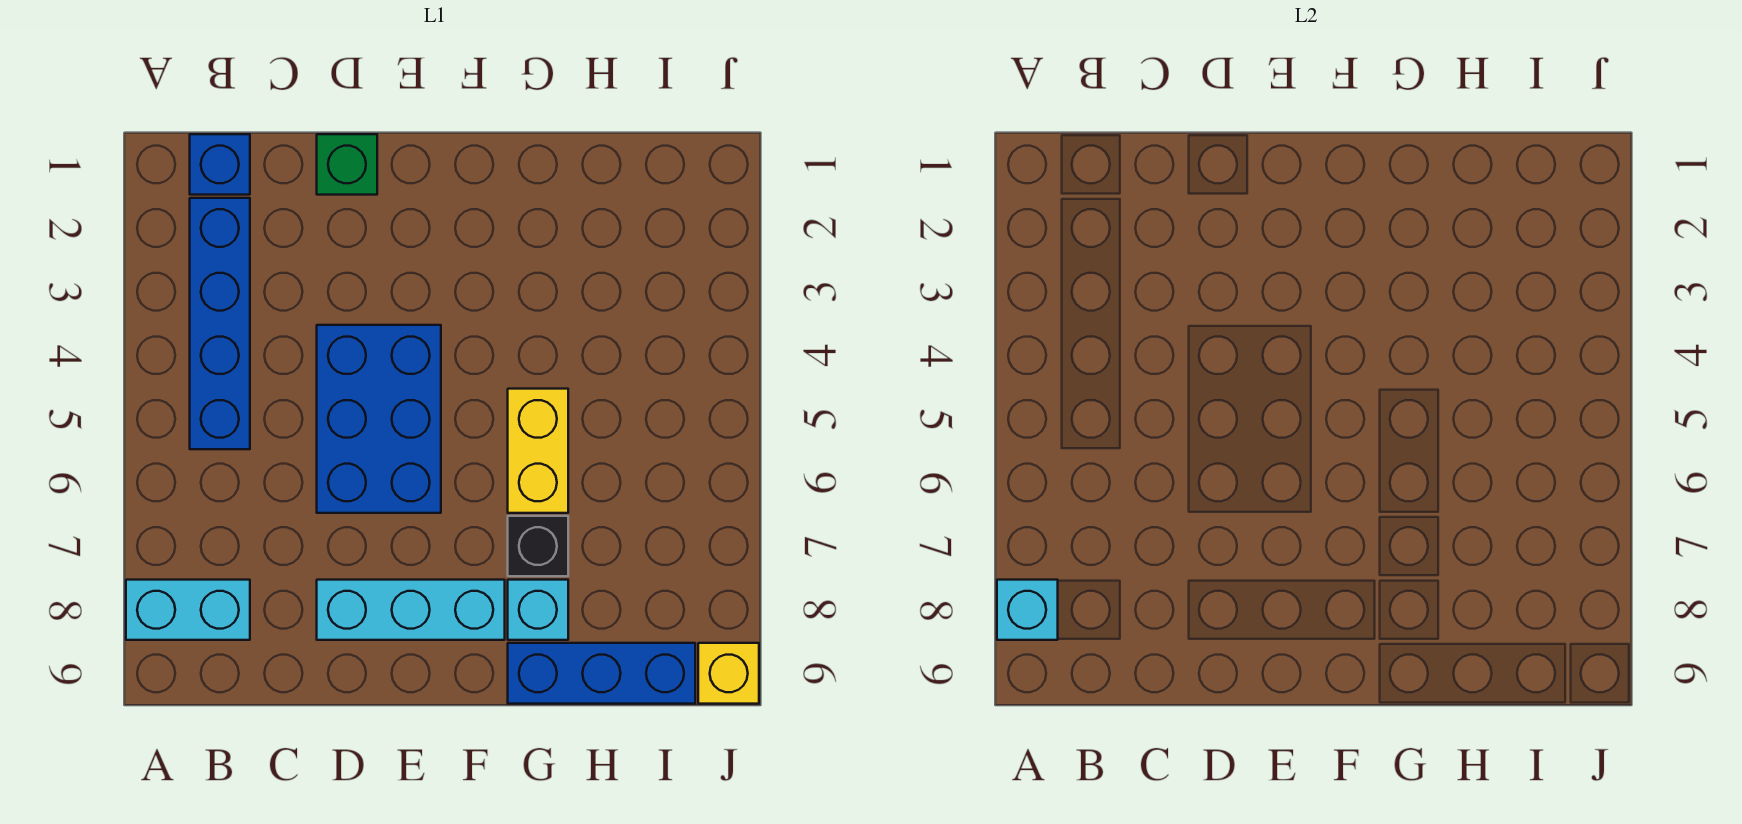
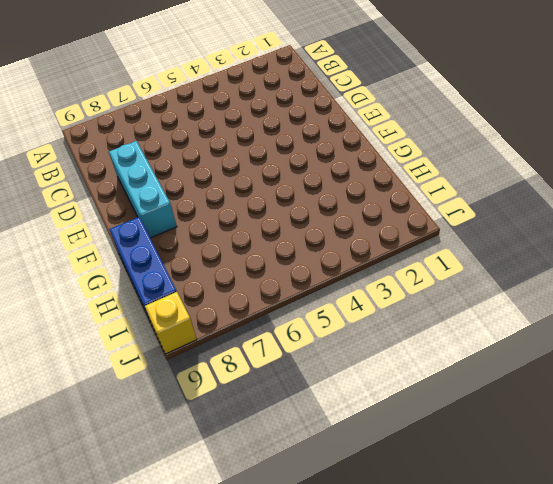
none -> cyan 1x2 brick [126,580,250,640]
none -> blue 1x1 brick [190,134,250,195]
none -> blue 1x4 brick [190,198,250,449]

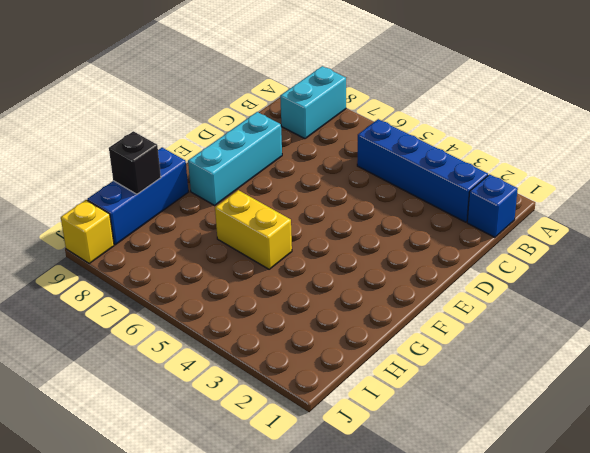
black 1x1 brick [109,131,161,194] -> black 1x1 brick moved to [508,516,568,576]
none -> green 1x1 brick [317,134,377,195]
none -> blue 2x3 brick [317,325,441,513]
none -> cyan 1x1 brick [508,580,568,640]

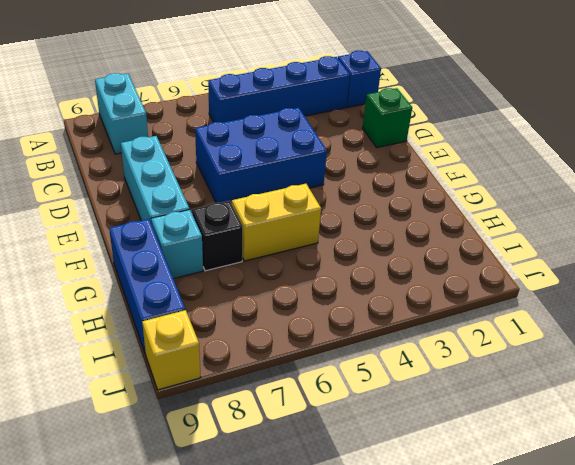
none -> cyan 1x1 brick [997,580,1058,640]

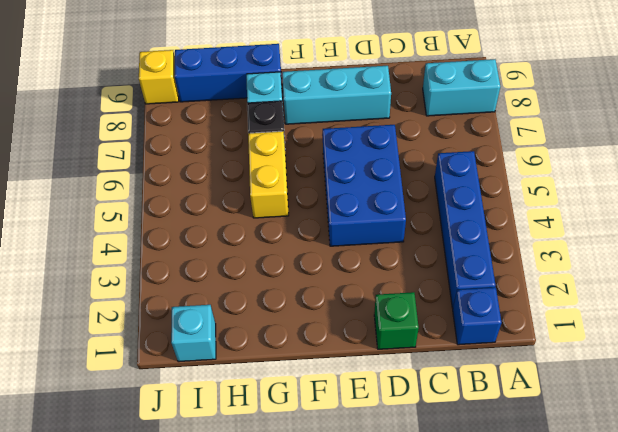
cyan 1x1 brick [171,305,216,362] -> cyan 1x1 brick moved to [997,580,1058,640]

